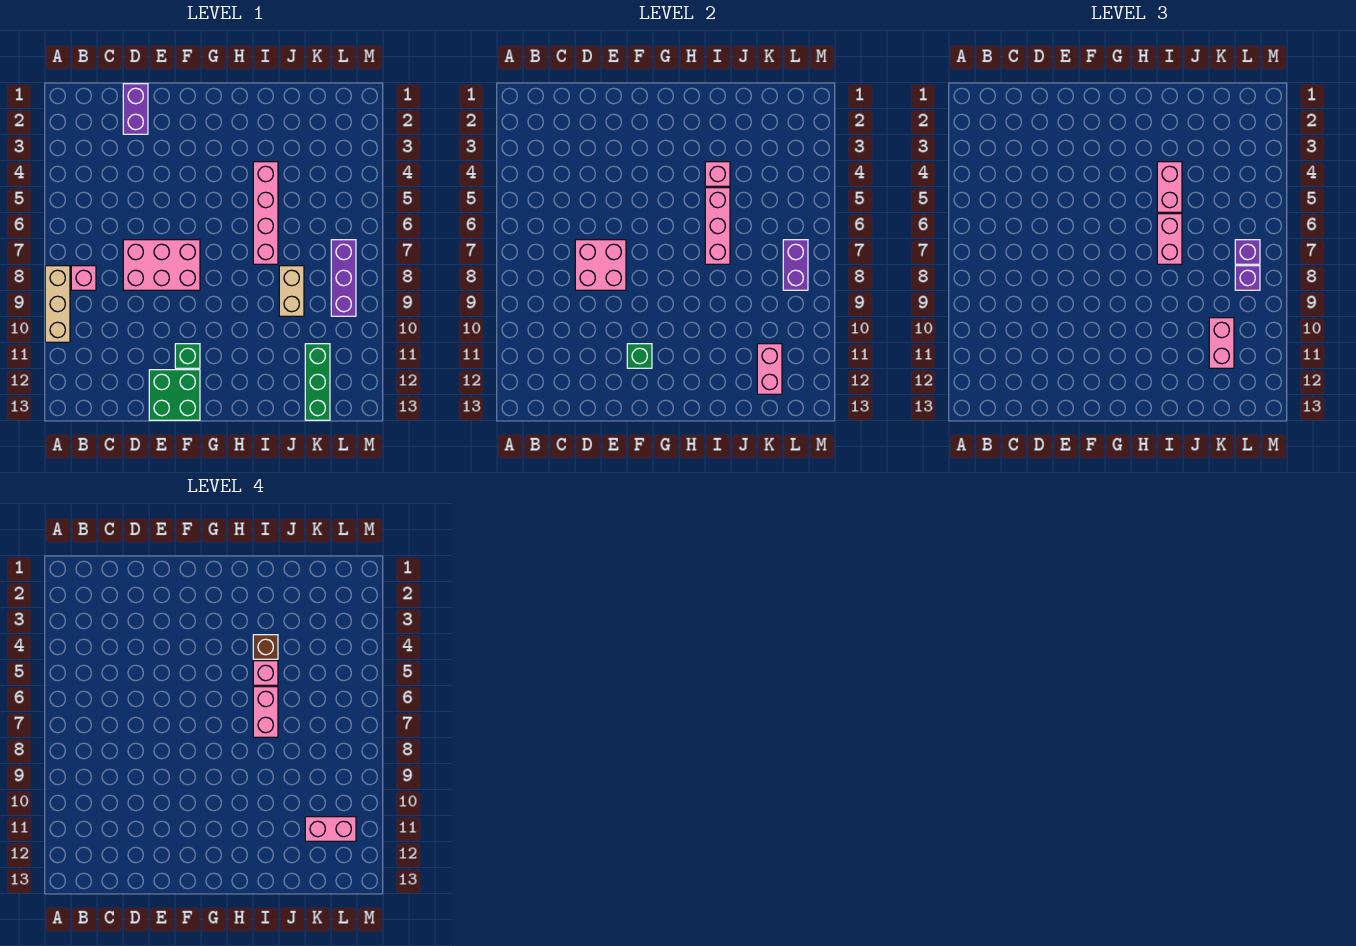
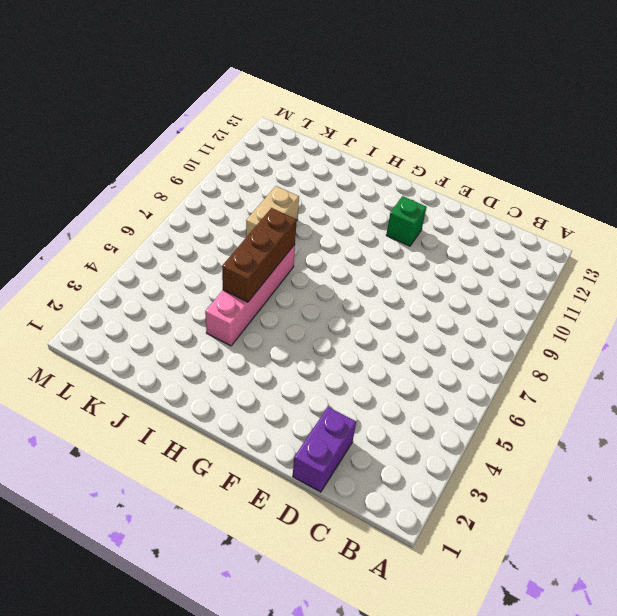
brown 1x3 brick [222,208,297,302] -> pink 1x3 brick [705,188,730,264]
none -> tan 1x3 brick [45,266,70,342]
none -> pink 1x1 brick [71,266,96,290]
none -> pink 2x3 brick [123,240,200,290]

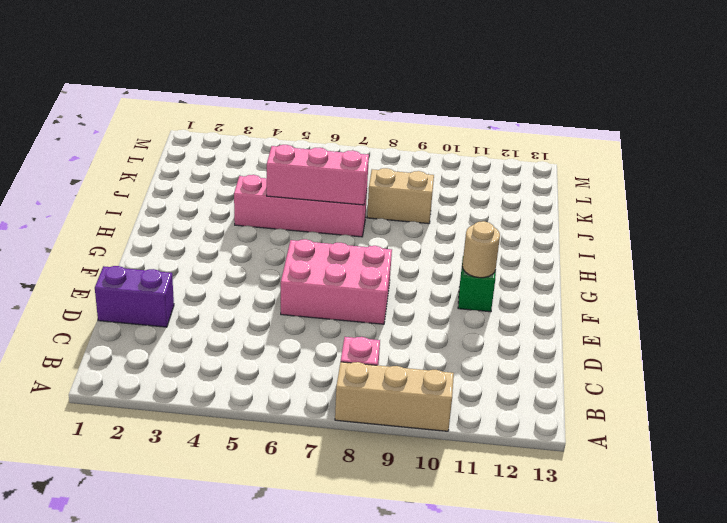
pink 2x3 brick [281,239,392,324] -> pink 2x3 brick turned to [123,240,200,290]
tan 1x1 round brick [462,221,500,278] -> green 1x1 brick [627,344,652,368]
none -> green 2x2 brick [149,370,200,420]
none -> green 1x3 brick [305,344,330,420]
none -> purple 1x3 brick [331,240,356,316]

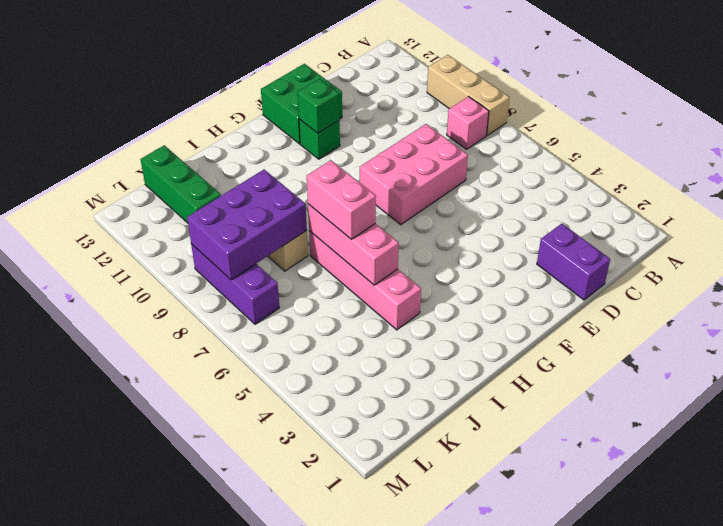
purple 2x3 brick [187,170,307,280] -> purple 1x2 brick [783,240,808,290]
none -> pink 2x2 brick [575,240,626,290]
none -> pink 1x1 brick [705,162,730,186]
none -> pink 1x2 brick [757,344,782,394]

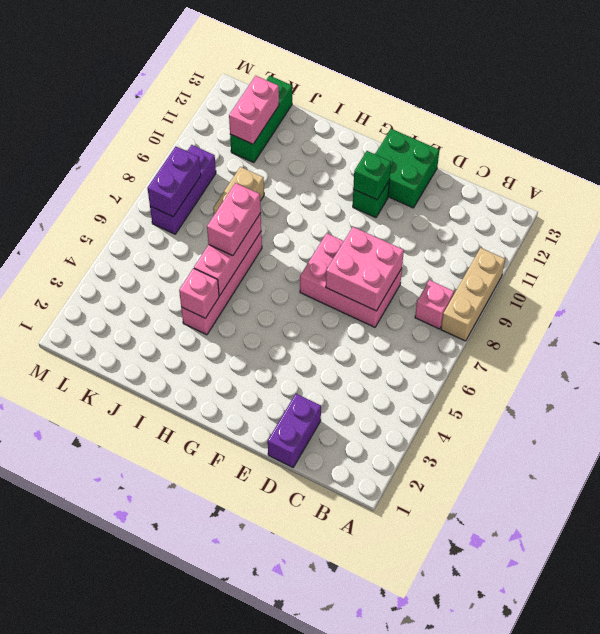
none -> pink 1x2 brick [1157,162,1182,212]
none -> pink 1x2 brick [1209,318,1234,368]
none -> purple 1x1 brick [1235,240,1260,264]

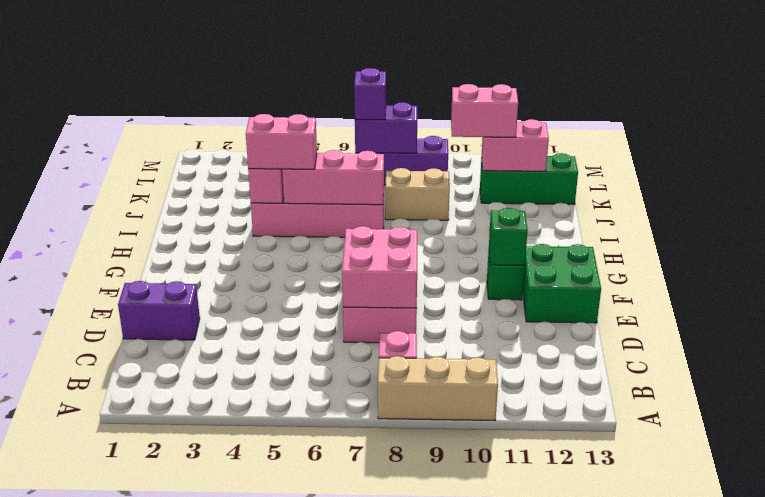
none -> pink 1x2 brick [1157,214,1182,264]
none -> purple 1x1 brick [1235,266,1260,290]
none -> brown 1x1 brick [253,635,278,659]

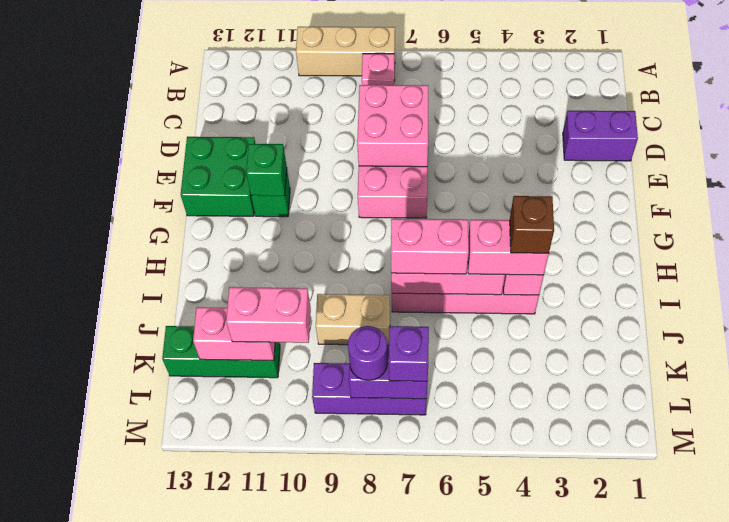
purple 1x1 round brick [348,326,388,380] -> purple 1x1 brick [1235,266,1260,290]
none -> pink 1x1 brick [253,661,278,685]
none -> pink 1x2 brick [253,687,278,737]
none -> pink 1x2 brick [305,817,356,841]

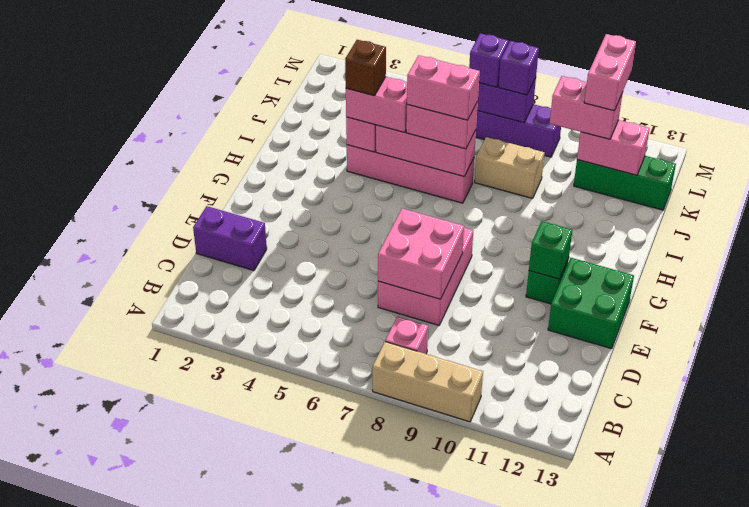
none -> pink 1x1 brick [253,661,278,685]

